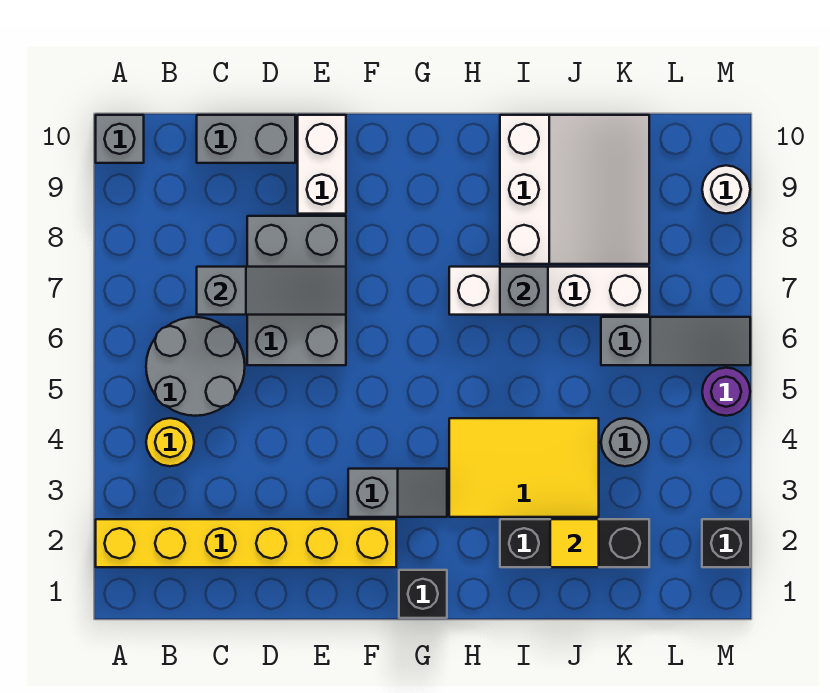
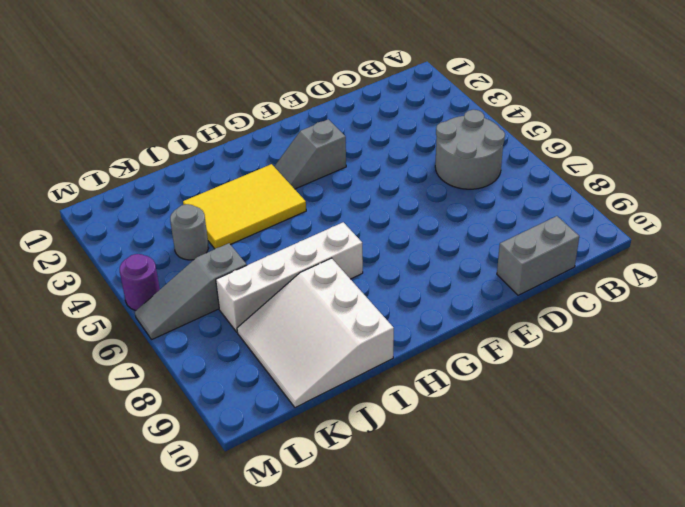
none -> yellow 1x6 brick [96,519,396,567]
none -> grey 1x1 brick [96,115,144,163]
none -> yellow 1x1 round brick [146,418,194,466]

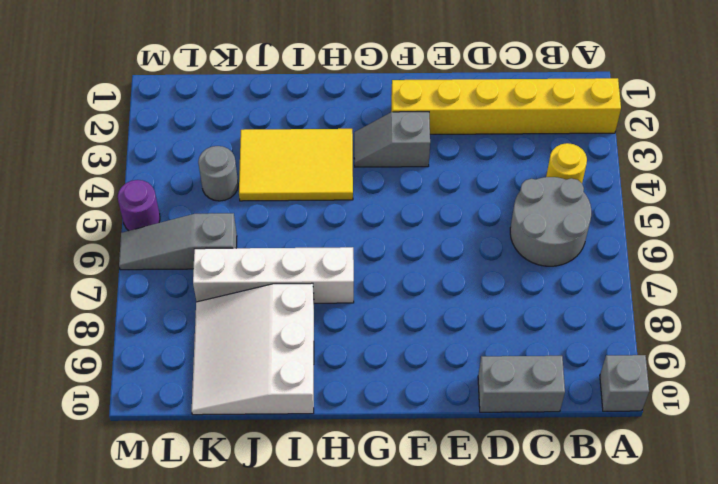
none -> grey 2x3 brick [247,216,346,365]
none -> white 1x2 brick [298,115,346,214]
none -> black 1x1 brick [399,570,447,618]

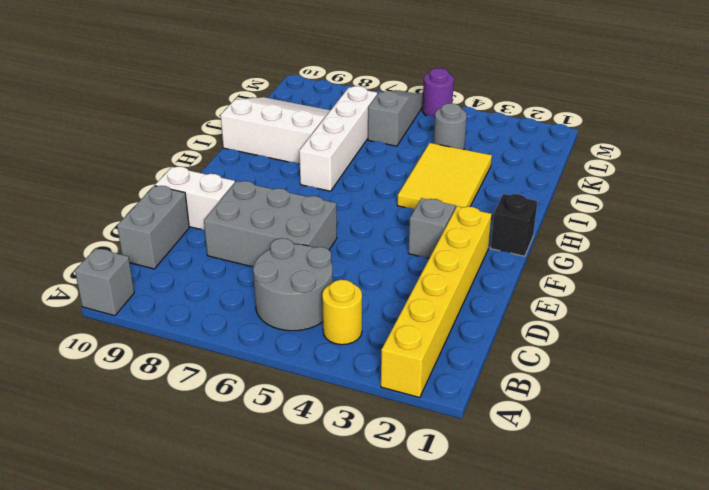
none -> black 1x3 brick [500,519,649,567]
none -> black 1x1 brick [702,519,750,567]
none -> white 1x1 round brick [702,165,750,214]

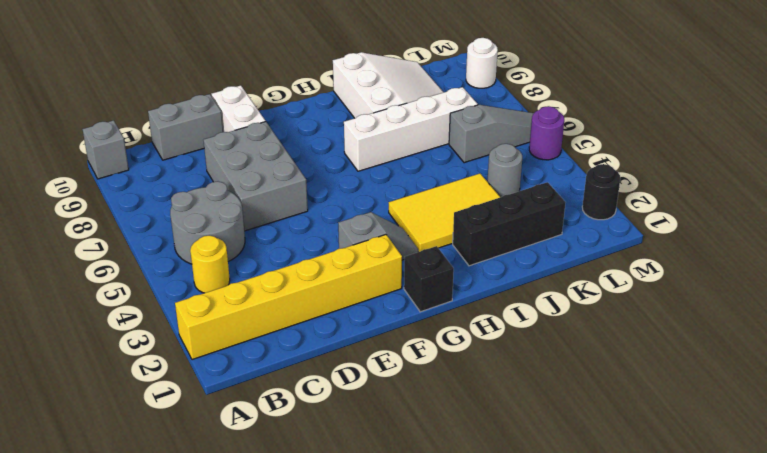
black 1x1 round brick [582,164,620,220] -> black 1x1 brick [702,519,750,567]
none -> grey 1x3 slope [197,267,346,315]
none -> grey 1x1 brick [500,267,548,315]
none -> yellow 1x1 tile [550,519,599,567]

